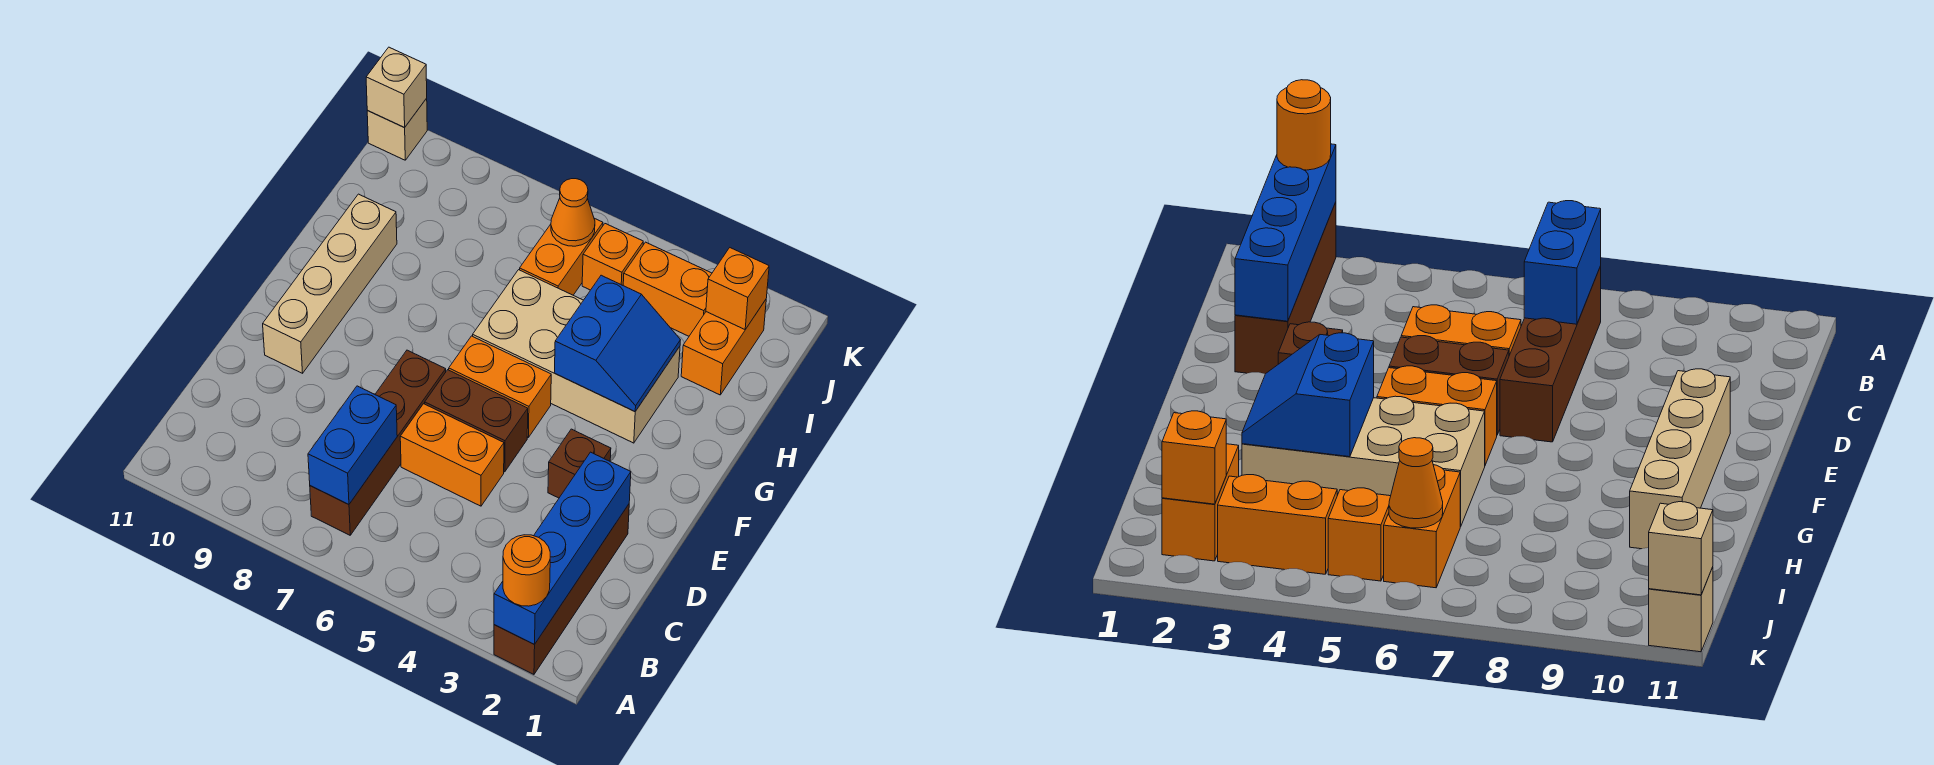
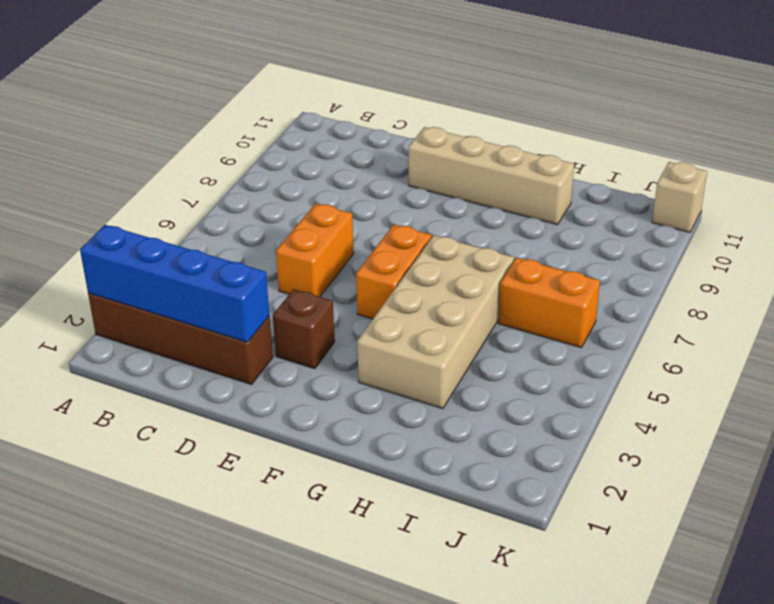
none -> brown 1x4 brick [310,350,446,535]
none -> brown 1x2 brick [425,370,528,472]
none -> orange 1x2 brick [681,300,766,395]

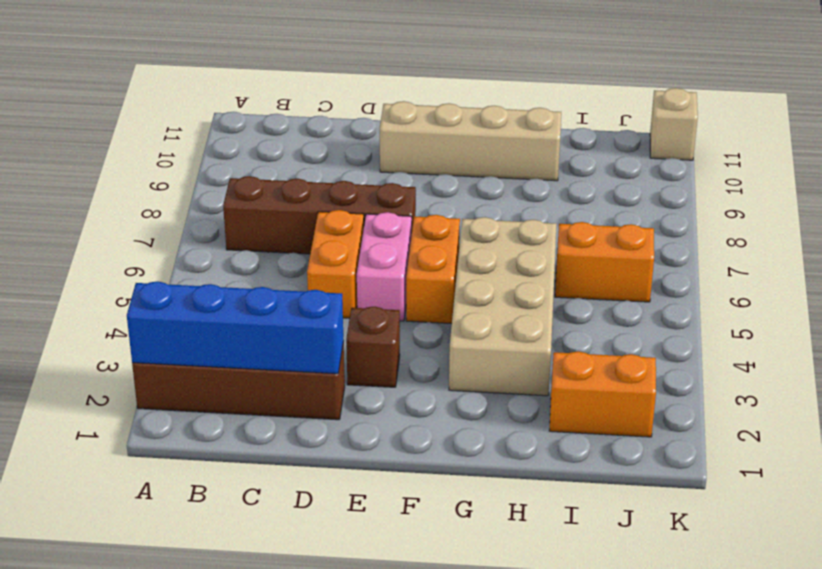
pink 1x2 brick [357,212,412,321] -> brown 1x2 brick [425,370,528,472]
none -> orange 1x2 brick [623,242,712,336]
none -> orange 1x1 brick [582,224,643,290]
none -> blue 1x2 brick [308,386,397,505]

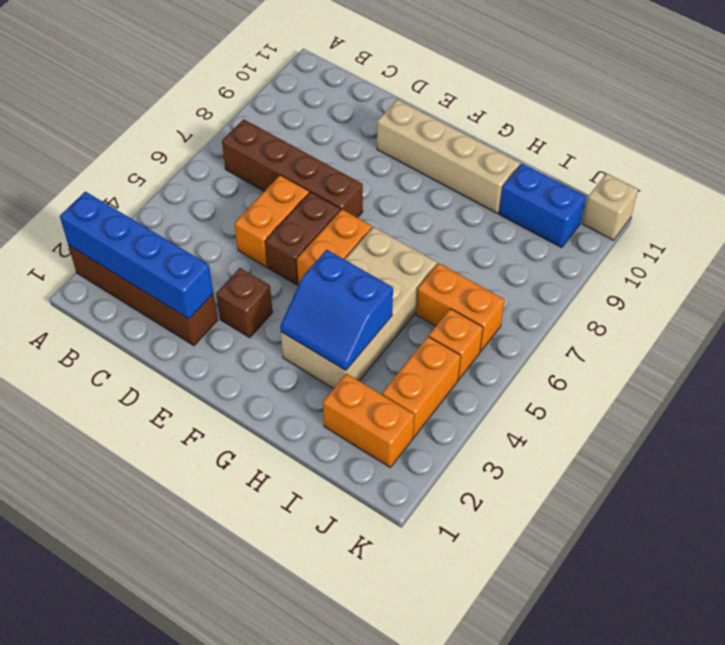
blue 1x2 brick [499,164,586,248] -> blue 1x2 brick moved to [308,386,397,505]
none -> orange 1x1 brick [706,248,769,329]
none -> orange 1x1 cone [551,179,595,246]
none -> tan 1x1 brick [366,47,427,128]

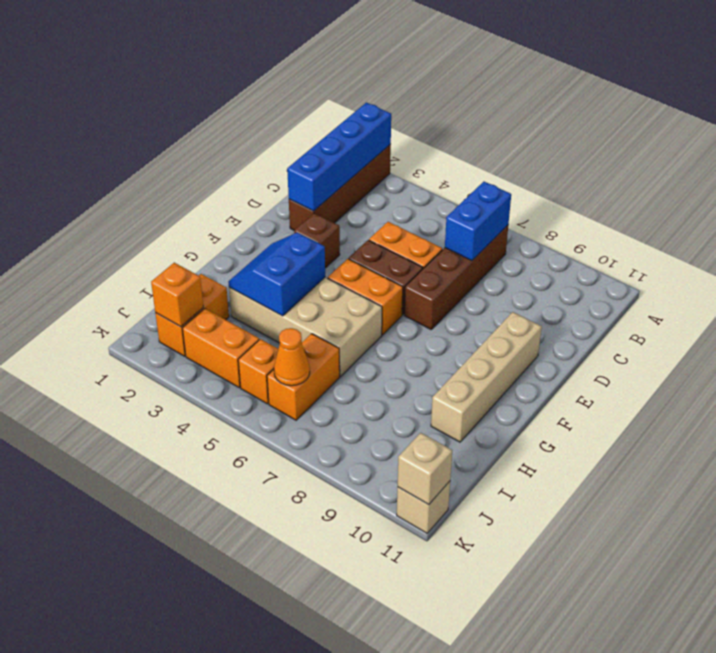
none -> orange 1x1 round brick [503,535,550,606]

